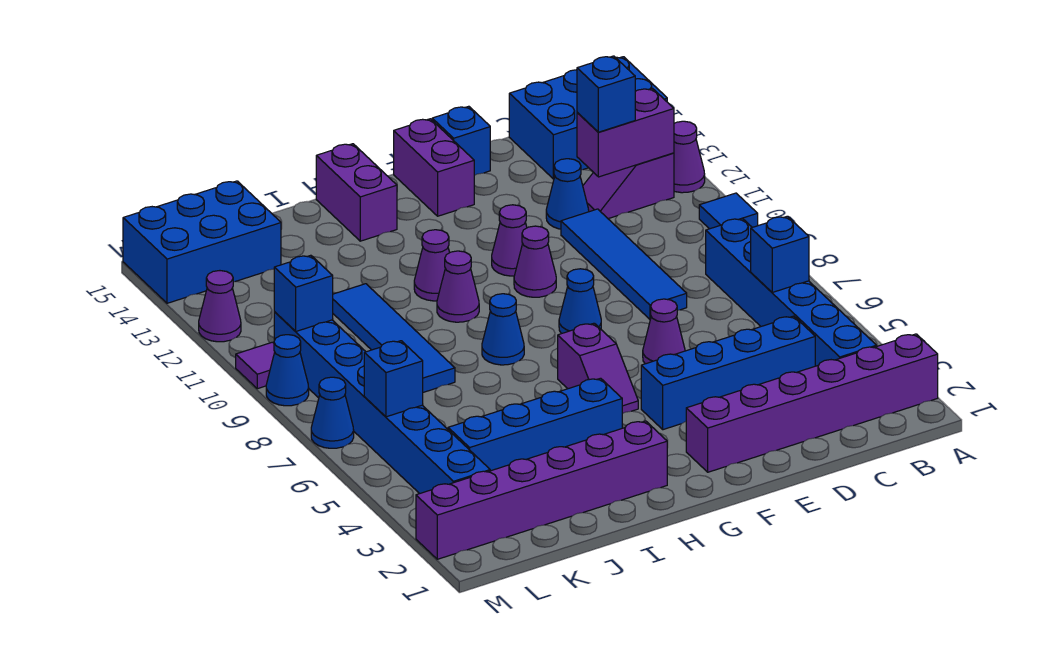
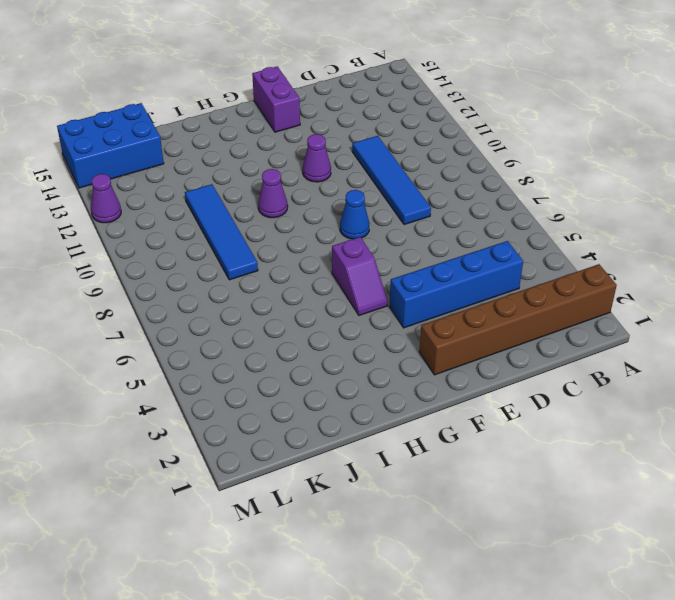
brown 1x6 brick [419,264,617,375] -> purple 1x6 brick [686,334,938,472]
none -> blue 1x1 tile [699,193,758,229]
none -> purple 1x1 cone [674,121,705,193]
none -> blue 2x3 brick [509,57,667,179]
none -> blue 1x6 brick [706,218,877,366]

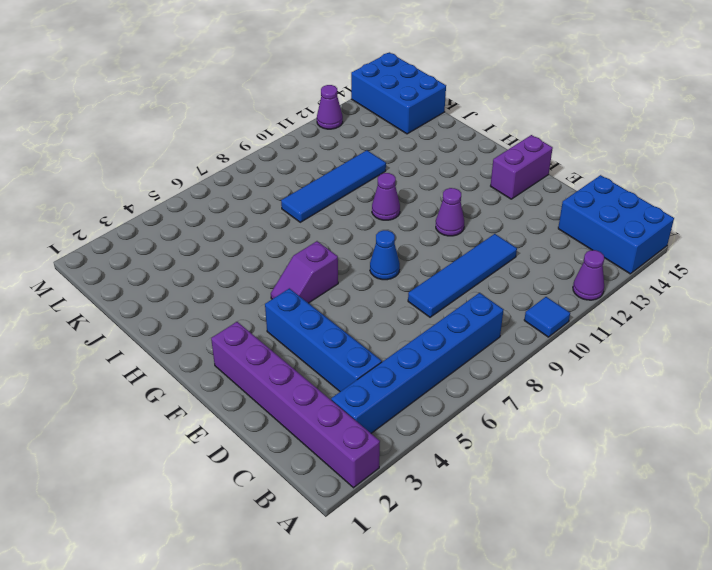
none -> purple 1x2 slope [583,153,674,219]
none -> blue 1x1 cone [546,159,589,229]
none -> purple 1x1 cone [643,299,685,364]
none -> blue 1x1 brick [432,106,490,176]

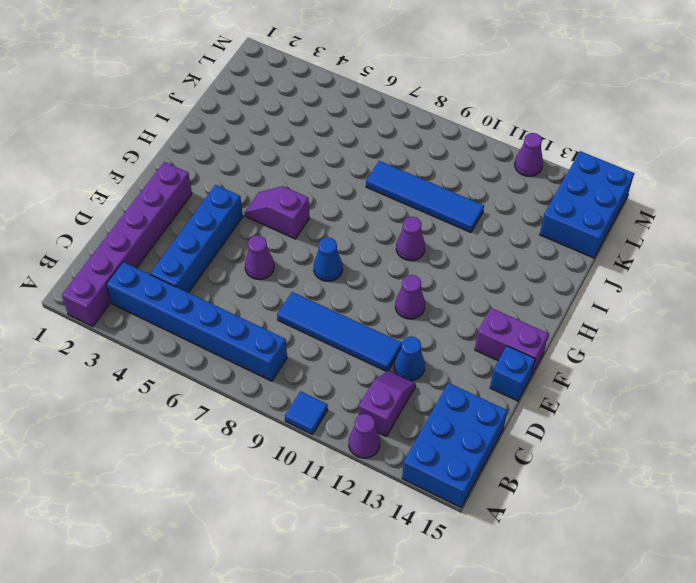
none -> purple 1x1 cone [514,226,556,297]
none -> purple 1x6 brick [416,421,667,559]
none -> blue 1x4 brick [448,378,622,471]
none -> blue 1x1 cone [482,294,524,365]

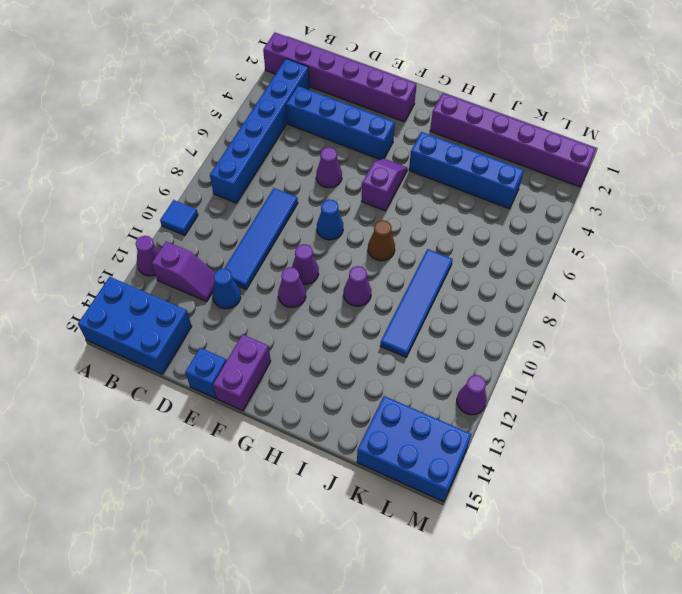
brown 1x1 cone [368,220,395,261] -> blue 1x1 cone [482,294,524,365]
none -> purple 1x1 cone [414,230,450,301]
none -> purple 1x2 brick [316,144,397,241]
none -> blue 1x8 brick [274,312,490,494]
none -> blue 1x1 cone [311,377,354,448]

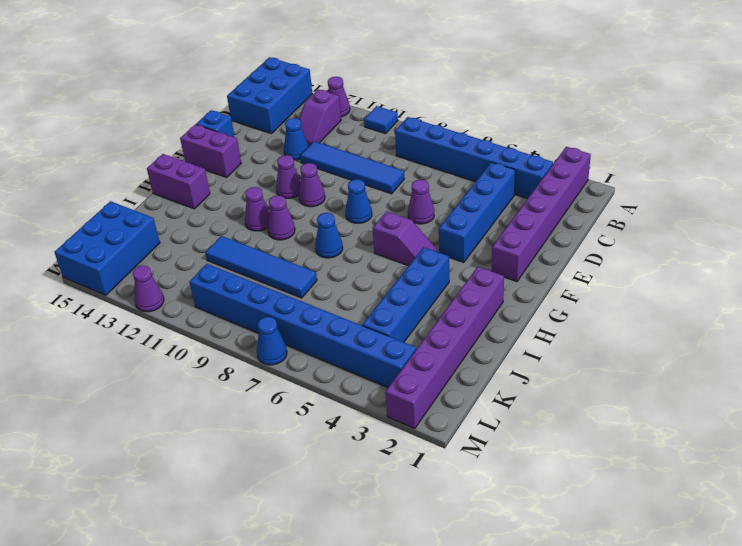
none -> blue 1x1 cone [266,335,309,406]
none -> purple 1x1 tile [236,342,275,389]
none -> blue 1x1 brick [751,216,809,292]
none -> purple 1x2 brick [577,88,674,177]

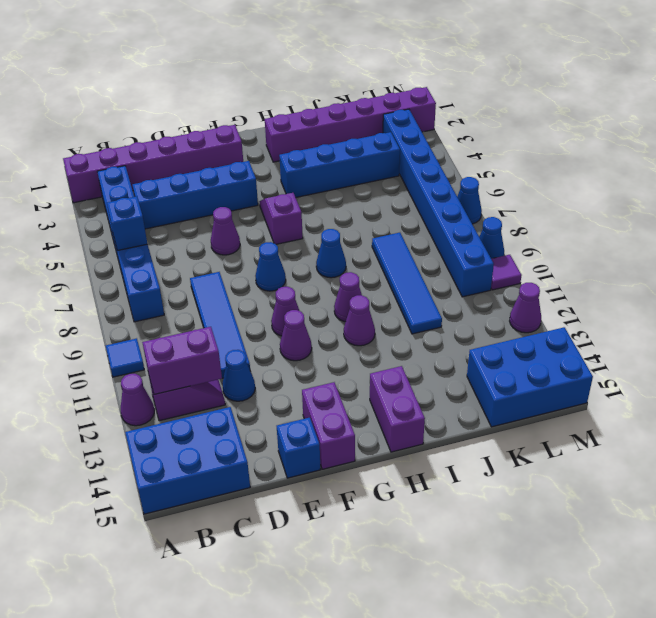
none -> blue 1x1 brick [364,341,423,417]
none -> blue 1x1 brick [274,255,333,331]
none -> blue 1x1 brick [577,56,635,132]

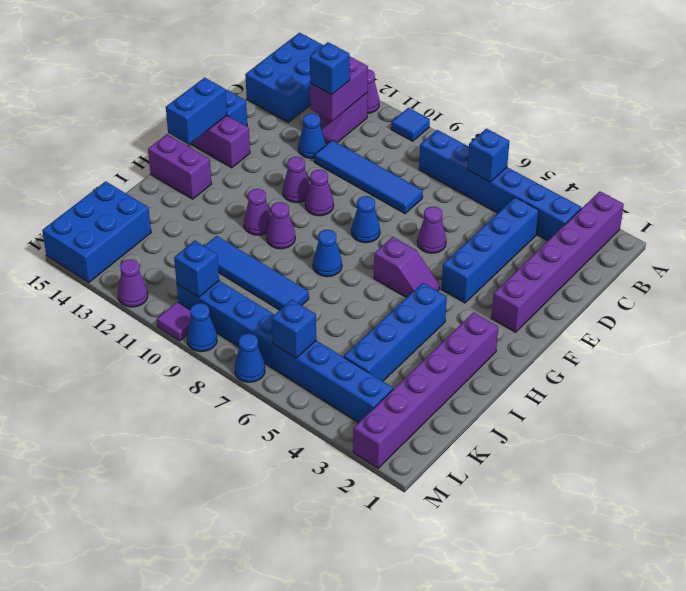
blue 1x2 brick [166,78,227,145] -> none

